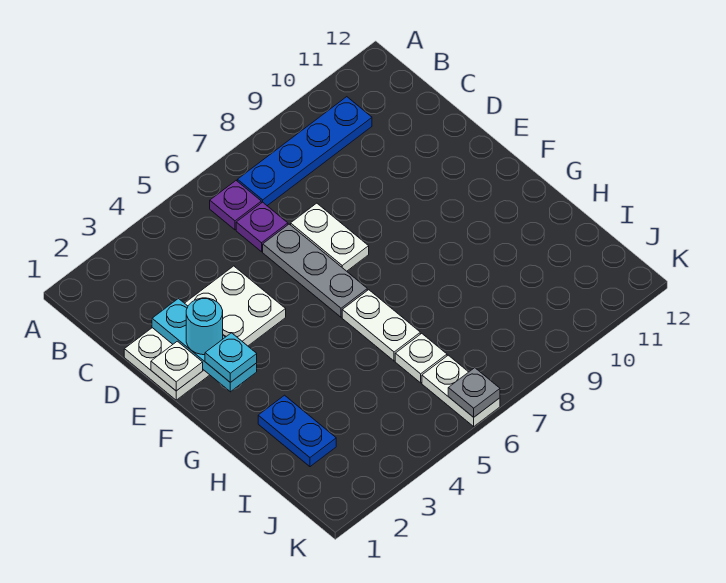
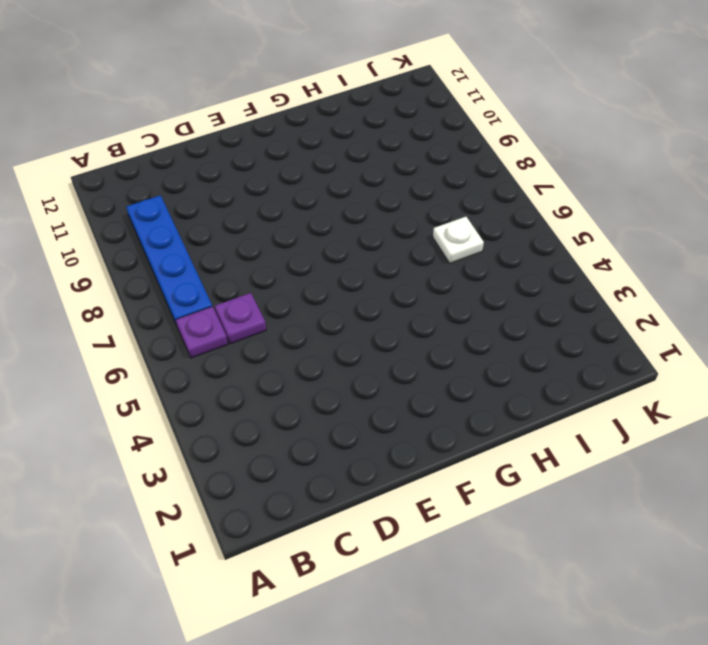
none -> white 2x4 plate [124,266,286,400]
none -> grey 1x3 plate [263,224,367,317]
none -> white 1x2 plate [291,203,369,271]

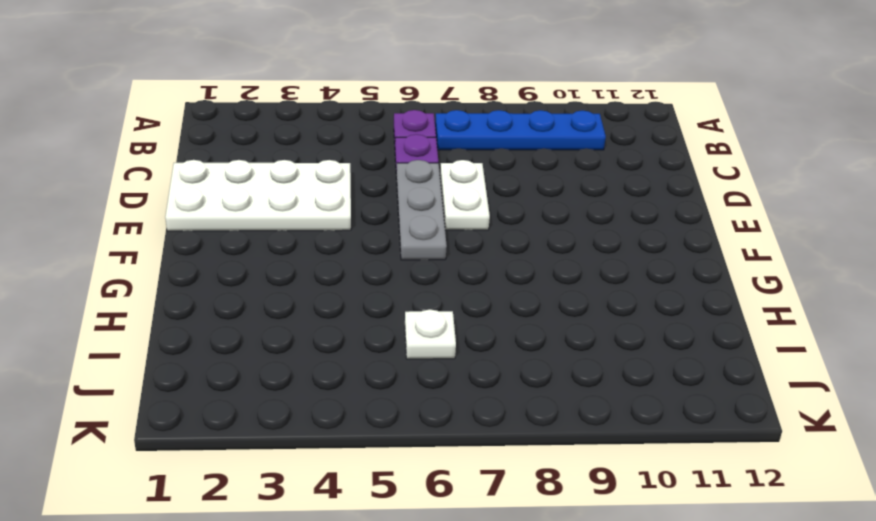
none -> white 1x2 plate [342,290,420,361]
none -> blue 1x2 plate [258,395,336,467]
none -> white 1x2 plate [422,355,500,426]

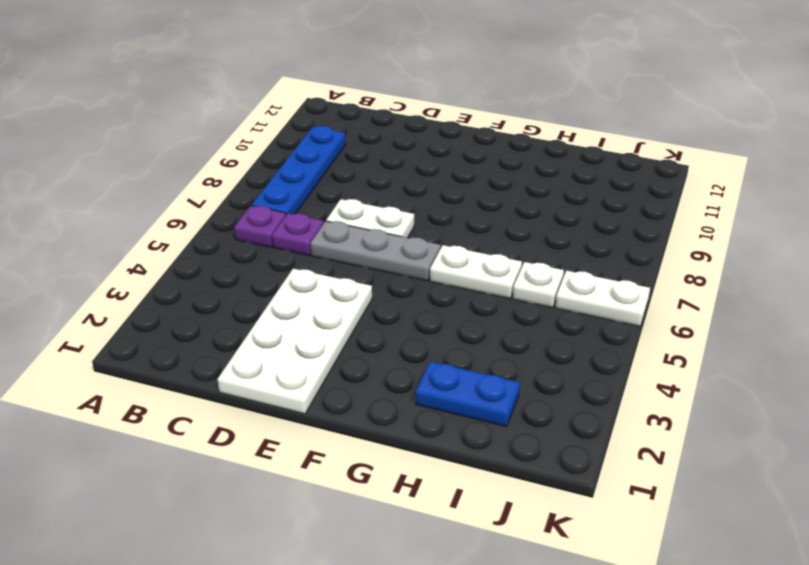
none -> cyan 1x3 plate [152,299,257,392]
none -> white 1x1 plate [151,341,203,391]
none -> grey 1x1 plate [448,368,500,417]

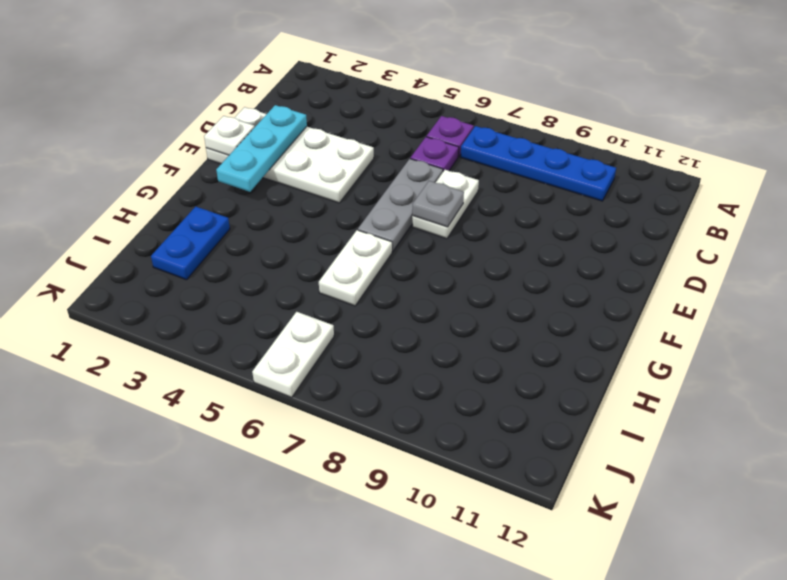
grey 1x1 plate [412,181,464,227] -> grey 1x1 plate moved to [448,368,500,417]
none -> white 1x1 plate [395,333,447,383]
none -> cyan 1x1 round brick [186,298,223,355]
none -> cyan 1x1 plate [205,333,257,382]

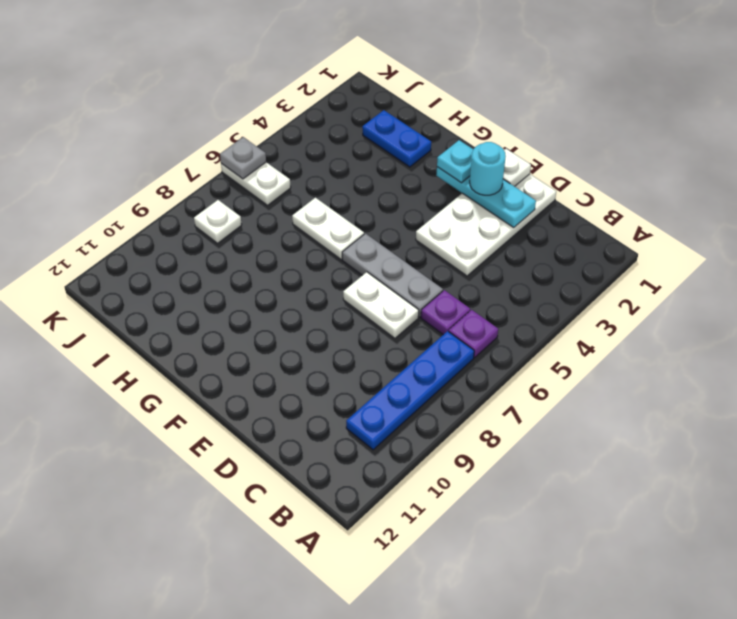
white 1x1 plate [194,200,242,243] -> white 1x1 plate moved to [395,333,447,383]

